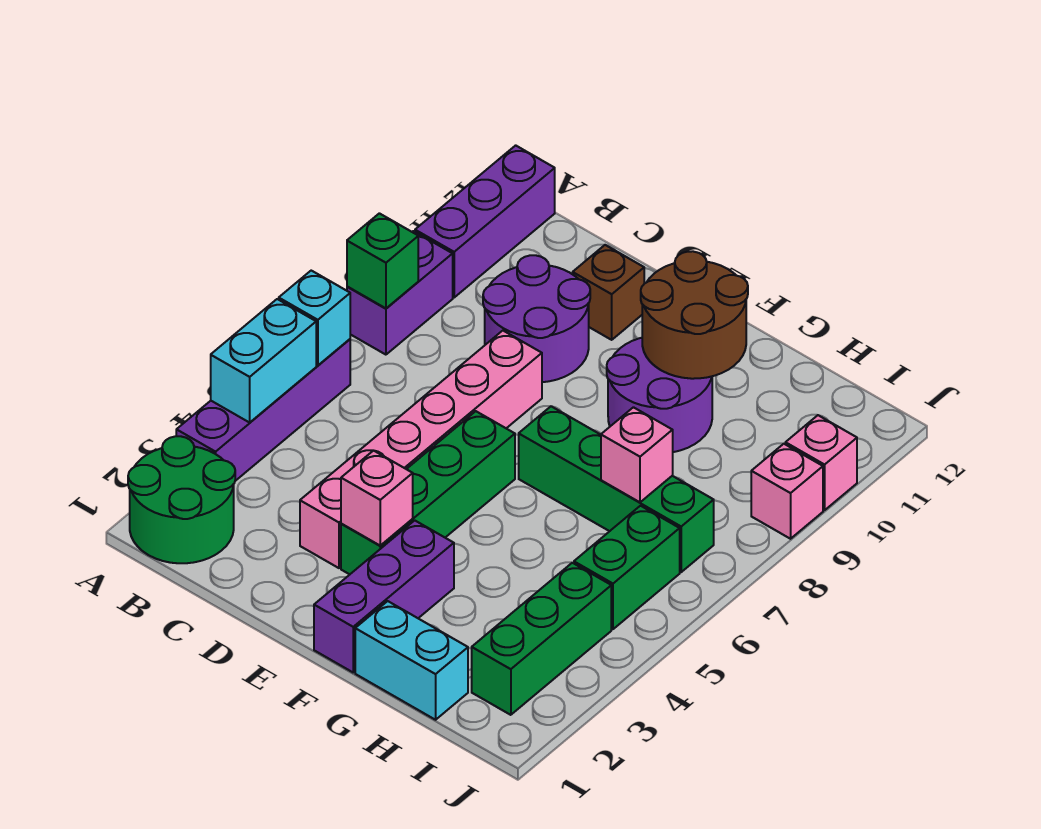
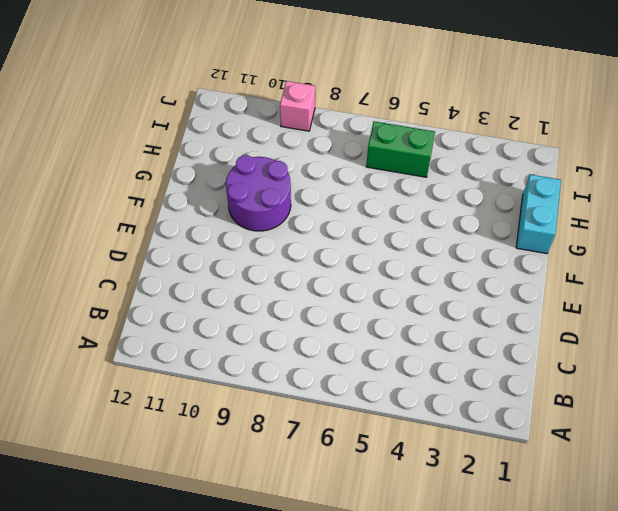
none -> green 2x2 round brick [128,436,235,563]
none -> purple 1x4 brick [176,339,350,481]
none -> purple 1x2 brick [347,231,453,355]

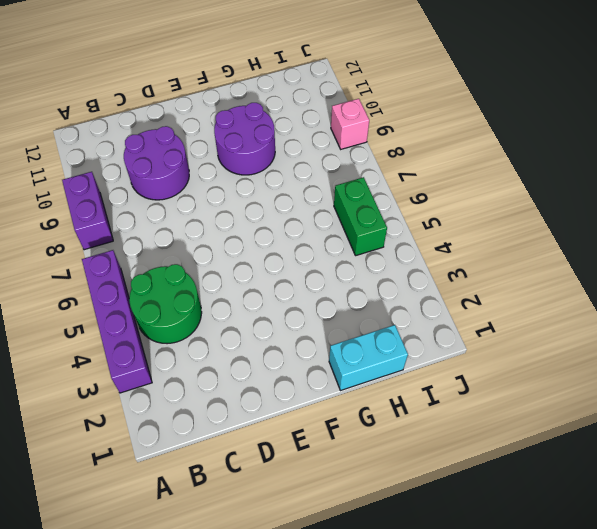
green 2x2 round brick [129,264,202,344] -> green 2x2 round brick moved to [128,436,235,563]
none -> purple 1x3 brick [415,145,555,297]
none -> pink 1x6 brick [300,331,542,568]
none -> brown 1x1 brick [573,245,644,340]

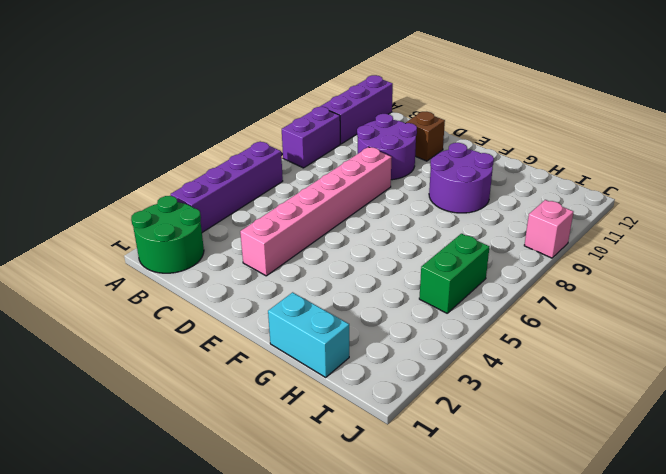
none -> green 1x4 brick [341,411,515,574]
none -> purple 1x3 brick [314,520,454,672]
none -> green 1x4 brick [519,406,714,572]

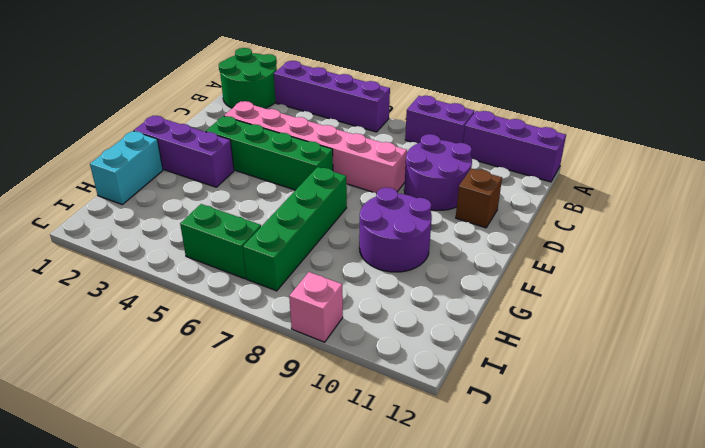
none -> green 1x3 brick [472,563,611,715]
none -> pink 1x1 brick [785,415,857,510]
none -> cyan 1x2 brick [211,299,316,422]

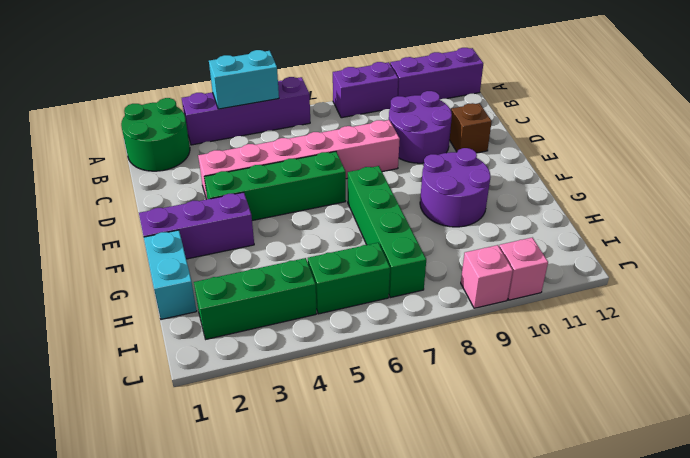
none -> cyan 1x1 brick [279,271,350,366]
none -> green 1x1 brick [347,213,418,308]
none -> pink 1x1 brick [341,450,413,545]

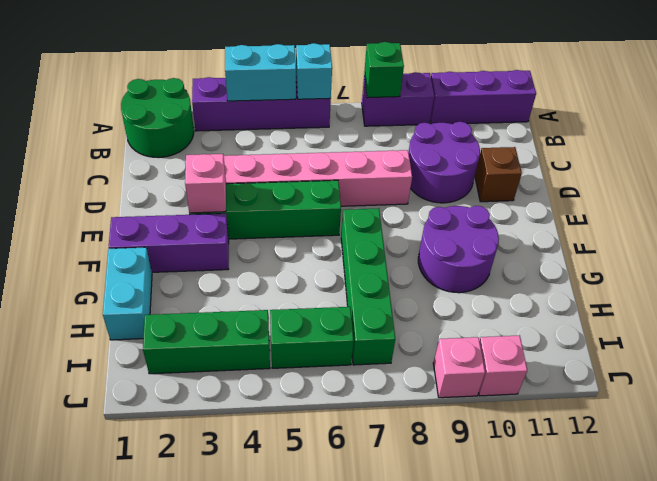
none -> brown 2x2 round brick [641,251,748,379]
none -> pink 1x1 brick [601,407,673,502]

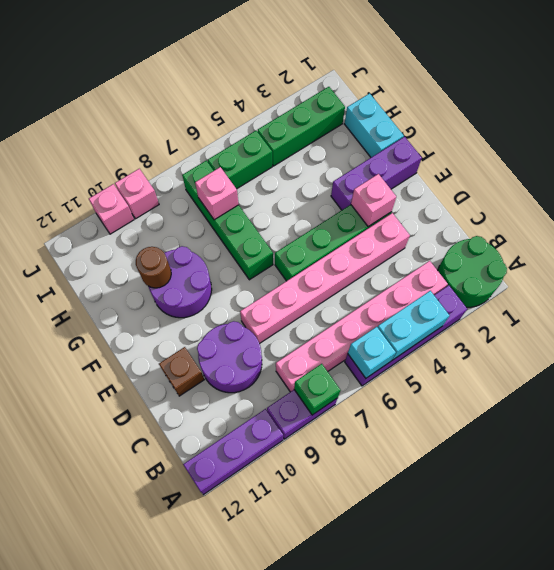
pink 1x6 brick [276,261,448,392] -> none
brown 1x1 round brick [136,247,171,288] -> brown 2x2 round brick [641,251,748,379]

